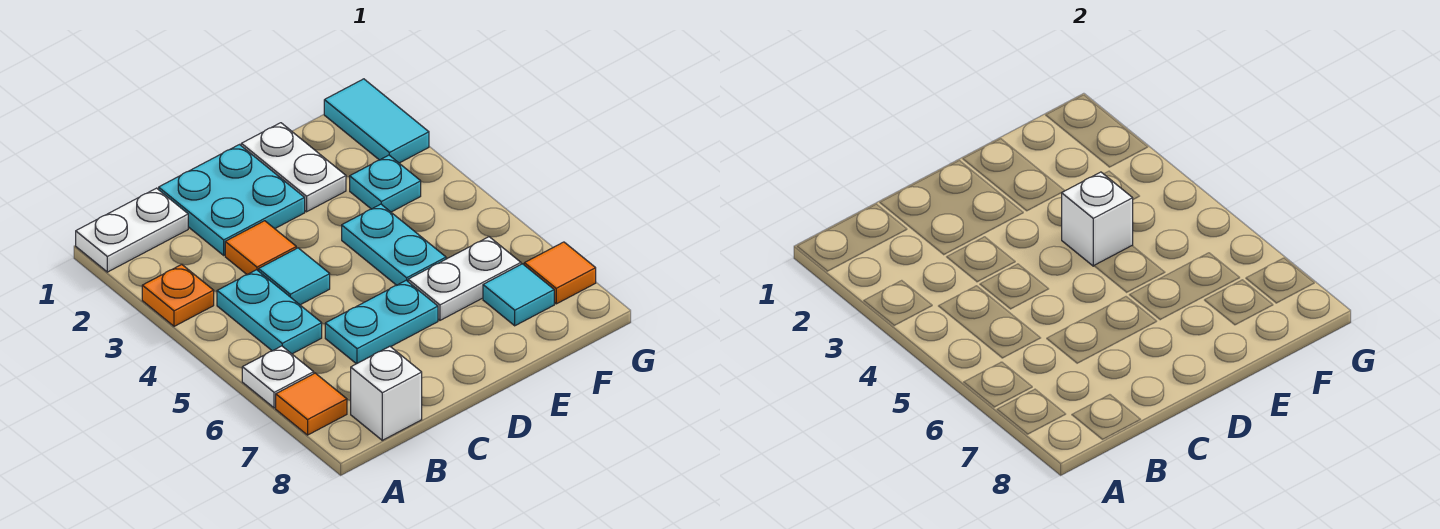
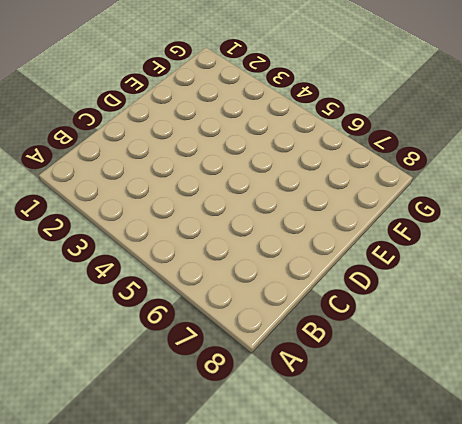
none -> white 1x2 plate [76,188,188,272]
none -> orange 1x1 plate [142,265,214,326]
none -> white 1x1 plate [242,346,314,408]

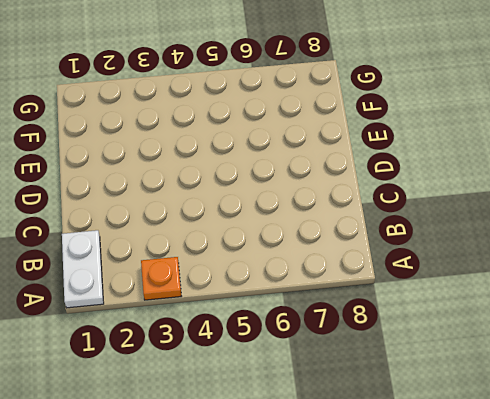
none -> white 1x1 plate [242,346,314,408]
none -> orange 1x1 tile [276,373,347,435]
none -> cyan 1x2 plate [217,270,322,354]

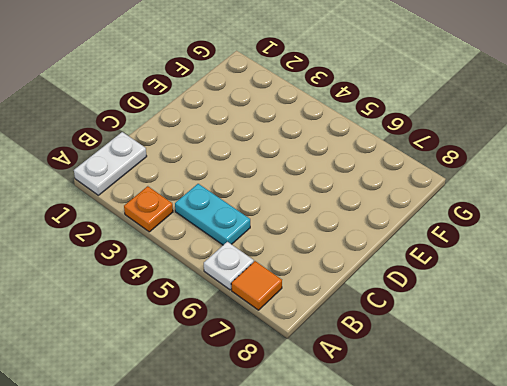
none -> white 1x1 brick [351,346,422,440]
none -> cyan 2x2 plate [159,145,305,255]
none -> orange 1x1 tile [225,221,296,275]

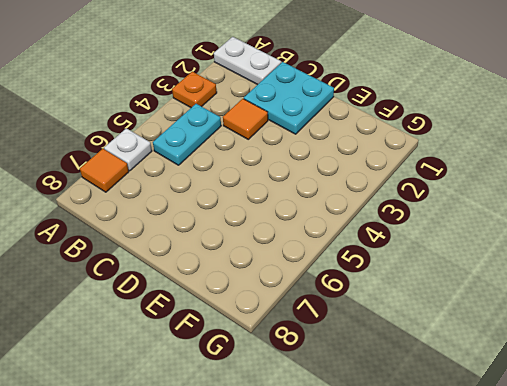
none -> white 1x1 brick [351,346,422,440]
none -> cyan 1x1 tile [259,248,330,305]
none -> cyan 1x2 plate [325,280,438,364]

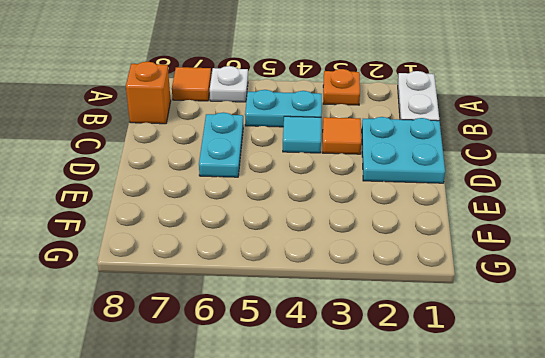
orange 1x1 brick [126,62,171,124] -> white 1x1 brick [351,346,422,440]
none -> white 1x2 plate [241,123,346,212]
none -> cyan 1x2 plate [342,204,446,285]
none -> white 1x2 plate [408,237,521,320]

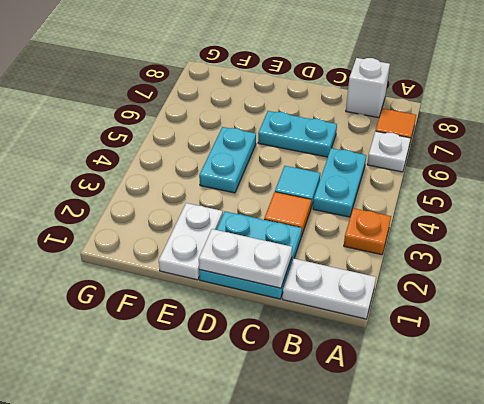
white 1x2 plate [199,229,292,288] -> white 1x2 plate moved to [408,237,521,320]
none -> cyan 1x1 plate [350,155,421,212]
none -> cyan 1x1 tile [483,264,554,326]
none -> cyan 1x2 tile [324,79,429,163]

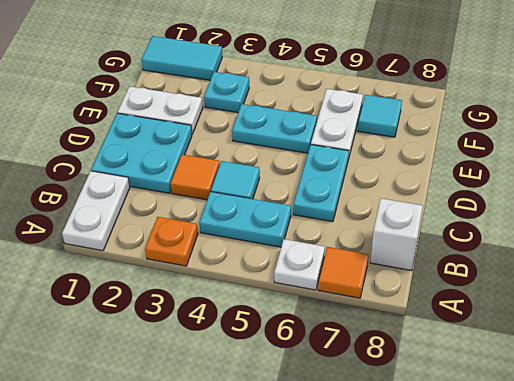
none -> orange 1x1 tile [524,242,596,304]
none -> white 1x1 brick [1062,172,1133,266]

